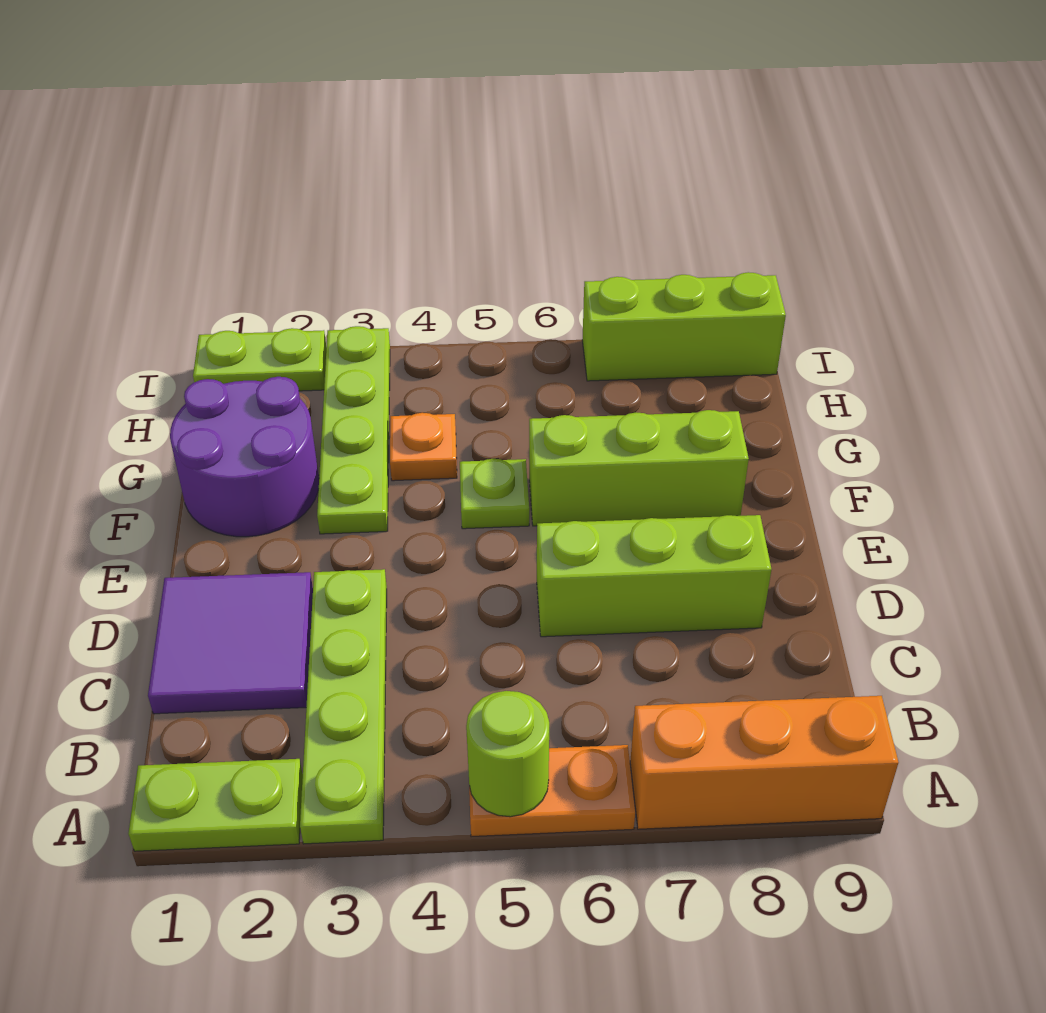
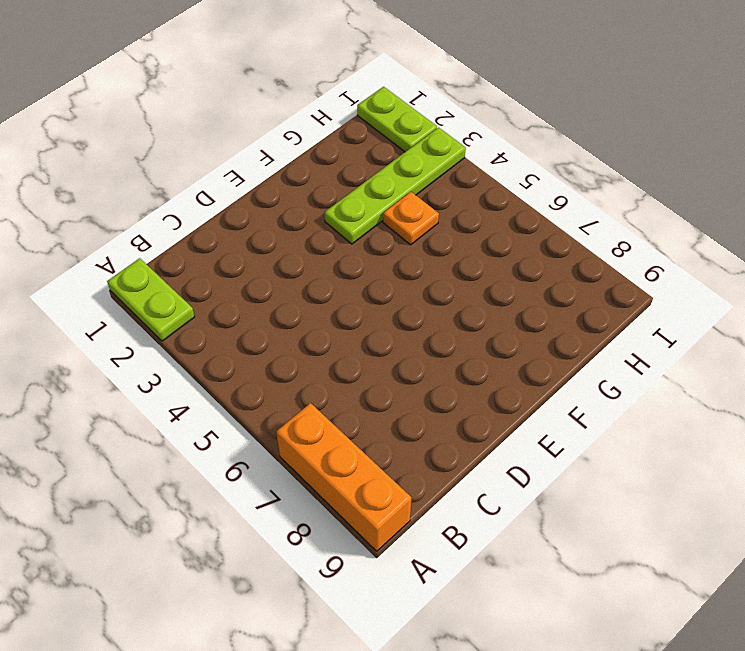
none -> lime 1x4 plate [300,569,387,844]
none -> orange 1x2 plate [469,745,635,837]
none -> purple 2x2 tile [148,572,313,714]

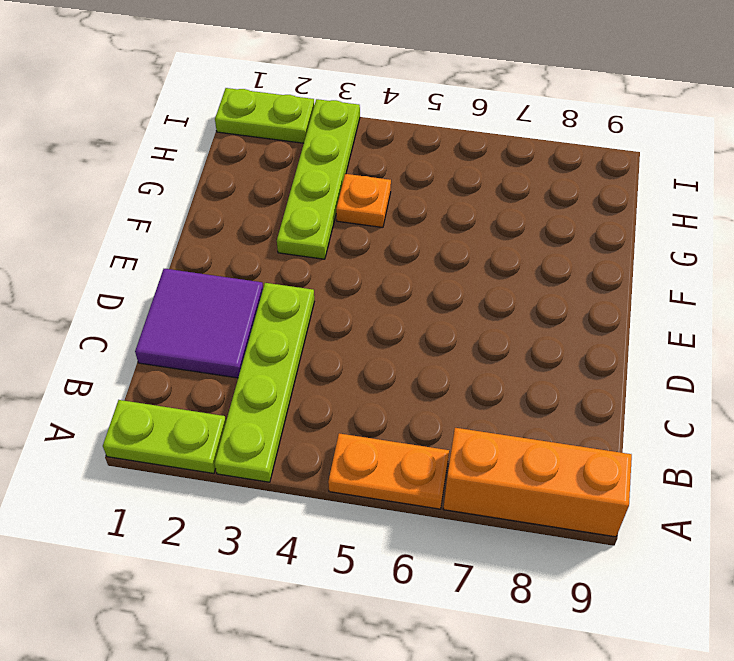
none -> lime 1x3 brick [537,515,771,637]
none -> purple 2x2 round brick [170,377,319,537]
none -> lime 1x1 plate [460,459,529,529]

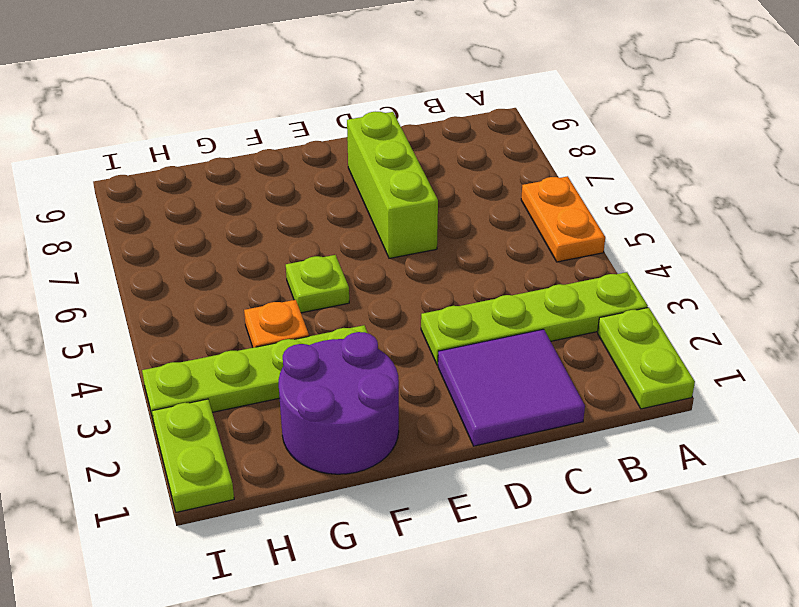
none -> orange 1x3 brick [630,696,899,829]
none -> lime 1x3 brick [529,410,749,526]
none -> lime 1x3 brick [582,272,786,381]

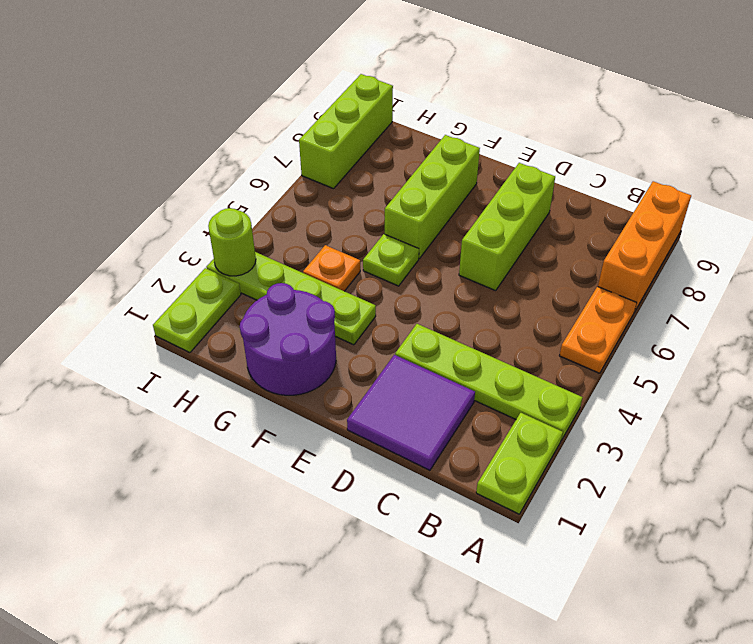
lime 1x1 round brick [208,208,256,276] -> lime 1x1 round brick moved to [466,691,549,817]

